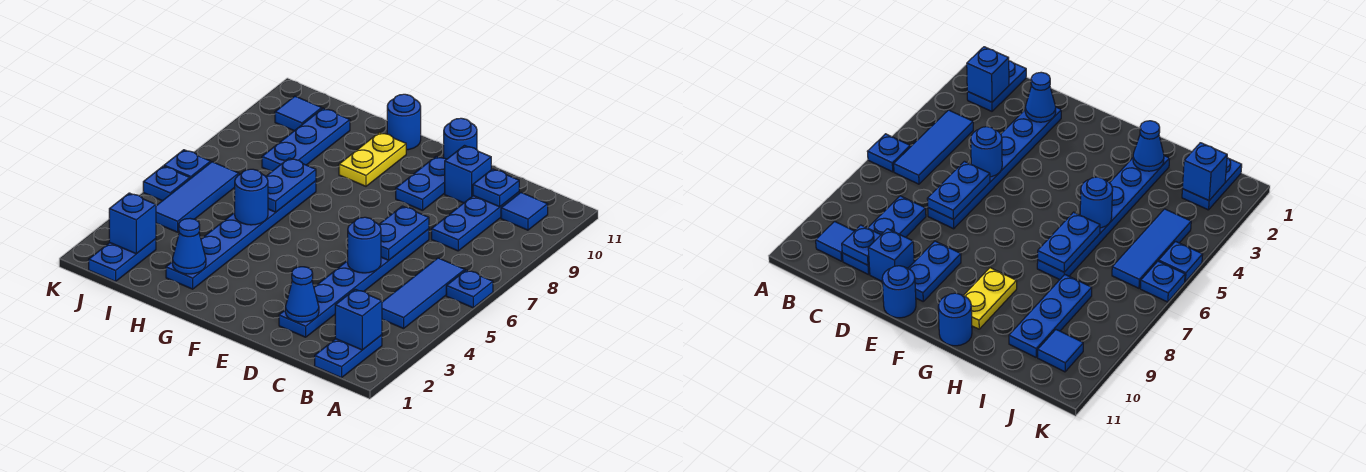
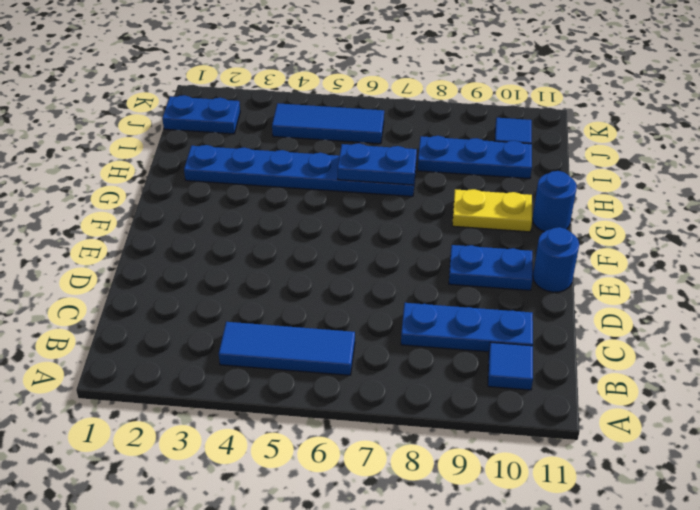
none -> blue 1x1 plate [446,270,493,308]
none -> blue 1x2 plate [315,335,382,378]
none -> blue 1x6 plate [279,229,429,337]

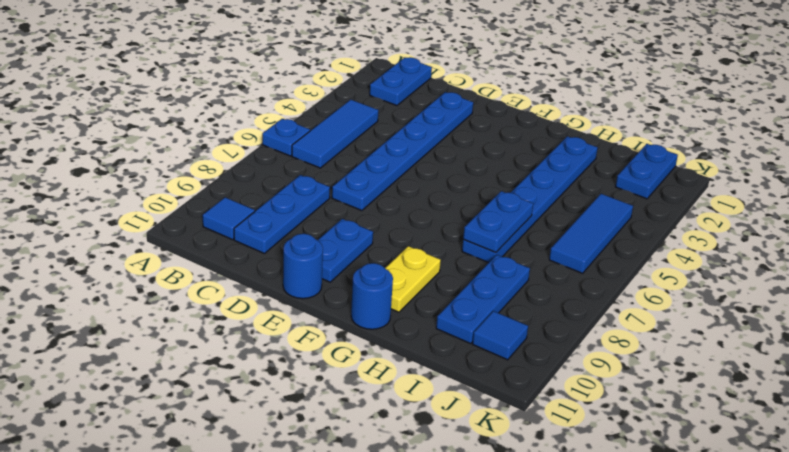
none -> blue 1x1 brick [445,146,491,203]
none -> blue 1x1 plate [143,166,190,201]
none -> blue 1x1 plate [164,150,211,179]

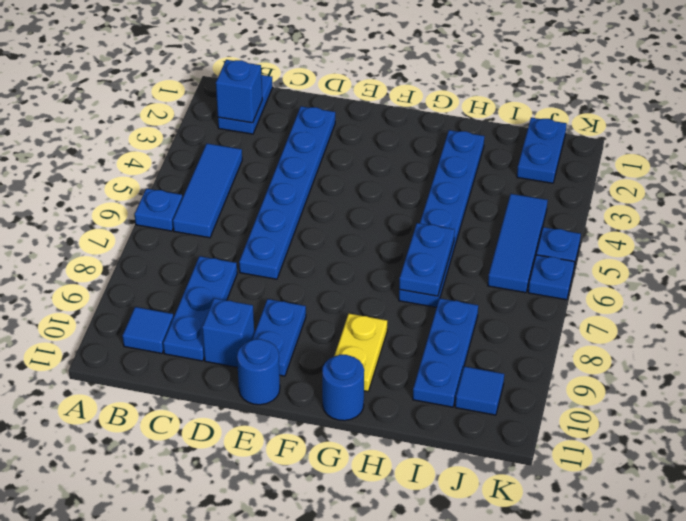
none -> blue 1x1 plate [473,169,519,207]
none -> blue 1x1 cone [285,267,319,322]
none -> blue 1x1 round brick [348,217,381,273]

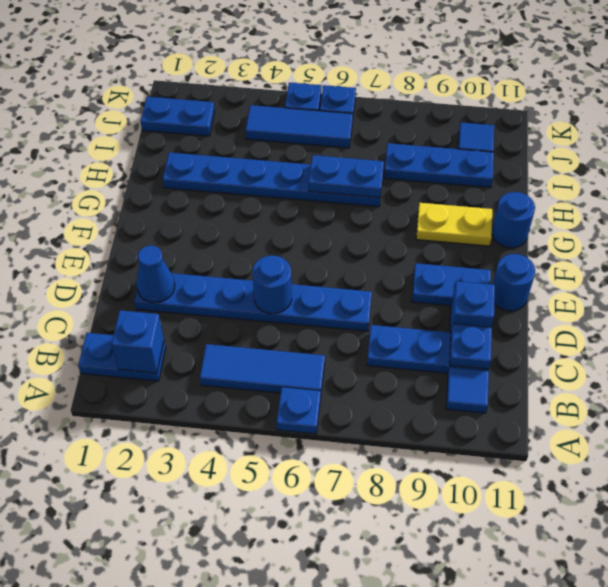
none -> blue 1x2 plate [379,206,429,260]
none -> blue 1x1 cone [173,218,206,274]
none -> blue 1x1 round brick [235,169,268,225]

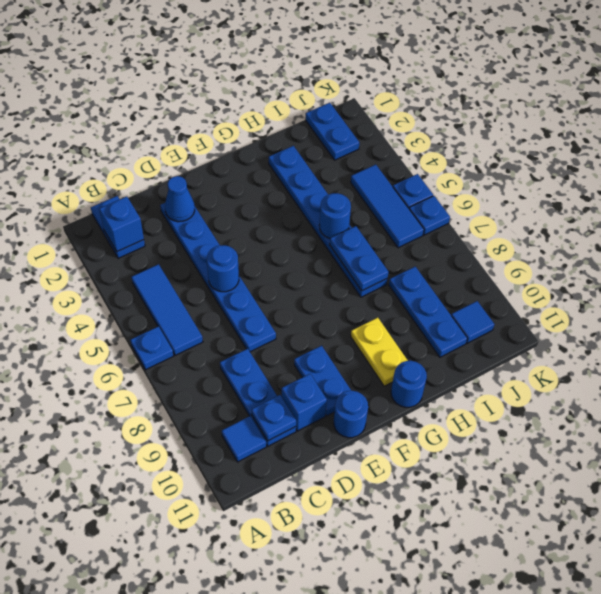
none -> blue 1x2 plate [379,206,429,260]
none -> blue 1x1 cone [173,218,206,274]
none -> blue 1x1 brick [109,193,156,254]

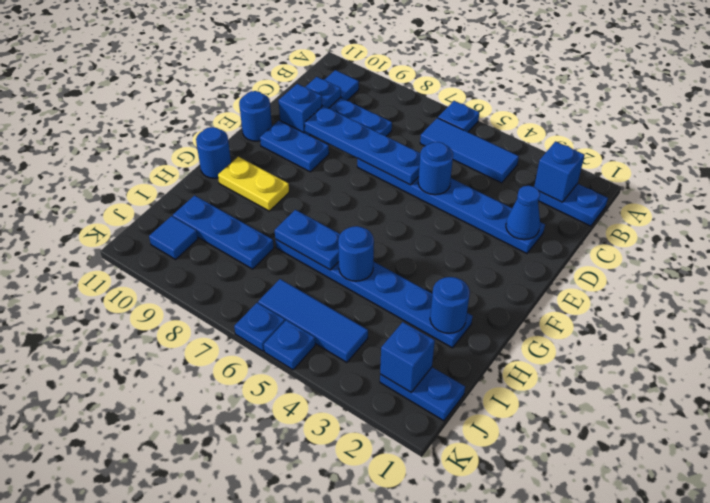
blue 1x4 plate [305,106,420,185] -> blue 1x2 plate [379,206,429,260]
blue 1x1 round brick [430,277,470,333] -> blue 1x1 cone [173,218,206,274]

